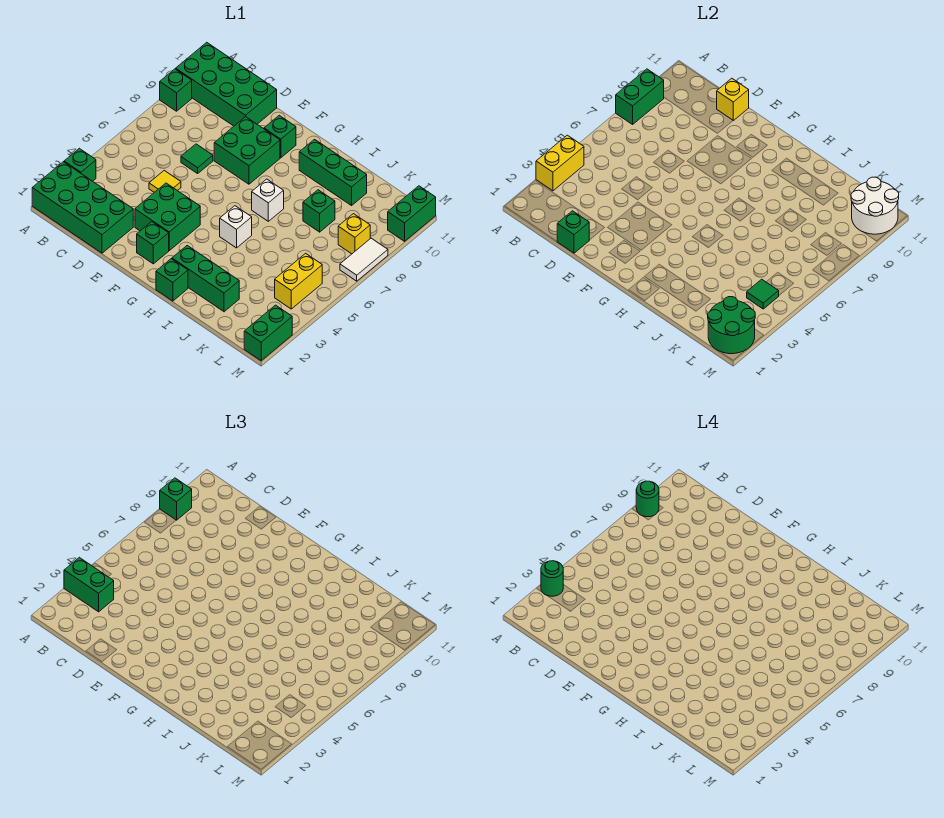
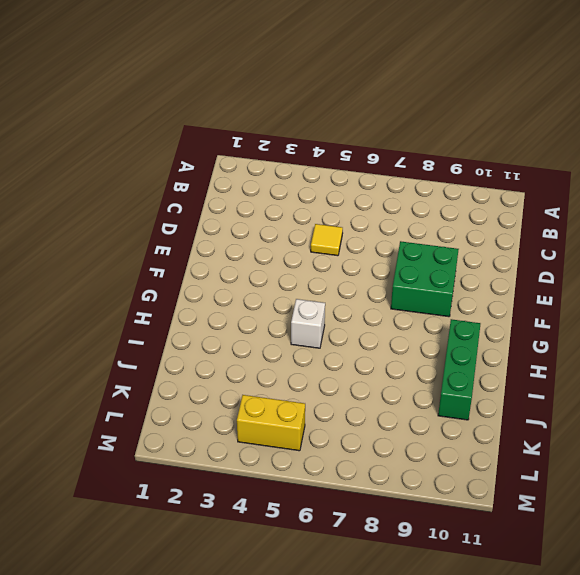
none -> green 2x4 brick [32,162,133,253]
none -> green 1x1 brick [64,148,96,181]
none -> green 1x1 brick [160,69,192,111]
none -> green 2x4 brick [176,42,277,126]

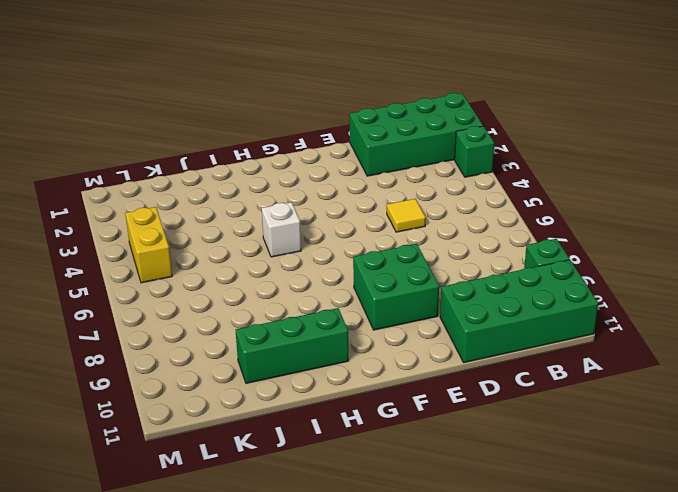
none -> green 1x1 tile [181,144,213,173]
none -> green 2x2 brick [135,183,200,250]
none -> green 1x1 brick [137,222,169,264]
none -> green 1x1 brick [264,115,296,158]

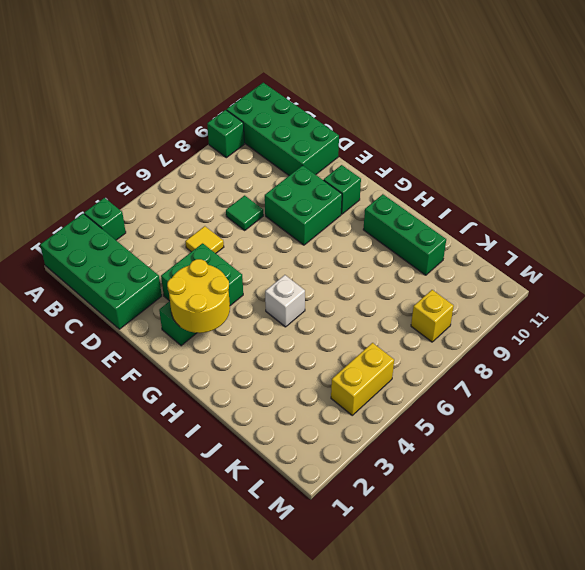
yellow 2x2 round brick [167,259,230,333] -> none
none -> green 1x1 brick [156,259,188,301]
none -> green 1x3 brick [172,246,239,312]
none -> white 1x1 brick [252,179,284,221]
none -> green 1x1 brick [303,190,335,232]

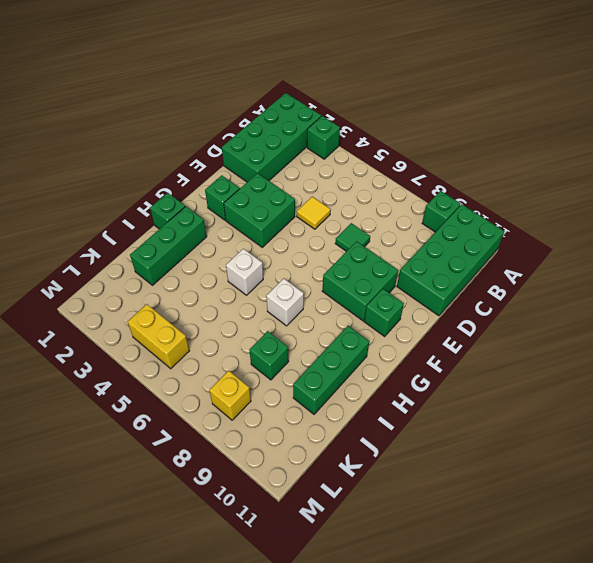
none -> green 1x2 brick [244,305,292,361]
none -> white 1x2 tile [340,238,388,281]
none -> green 1x2 brick [388,186,436,241]
none -> yellow 1x2 brick [536,135,584,191]

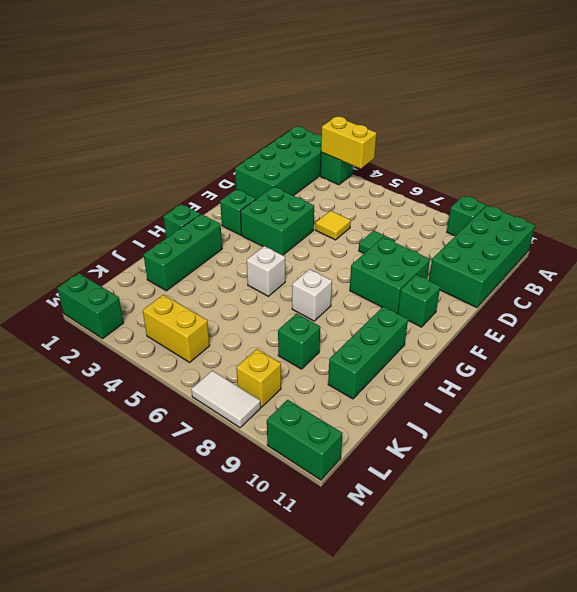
none -> green 1x2 brick [616,69,664,124]
none -> green 1x1 brick [557,211,589,253]
none -> yellow 1x1 brick [717,78,749,120]
none -> green 2x2 round brick [708,297,755,354]

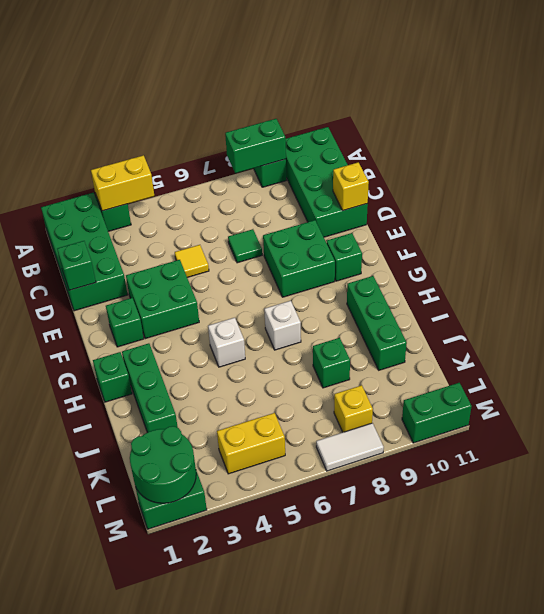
none -> green 1x1 tile [747,279,779,309]
none -> white 2x2 round brick [851,177,899,234]
none -> green 1x2 brick [64,557,114,612]
none -> green 1x1 brick [160,478,192,520]

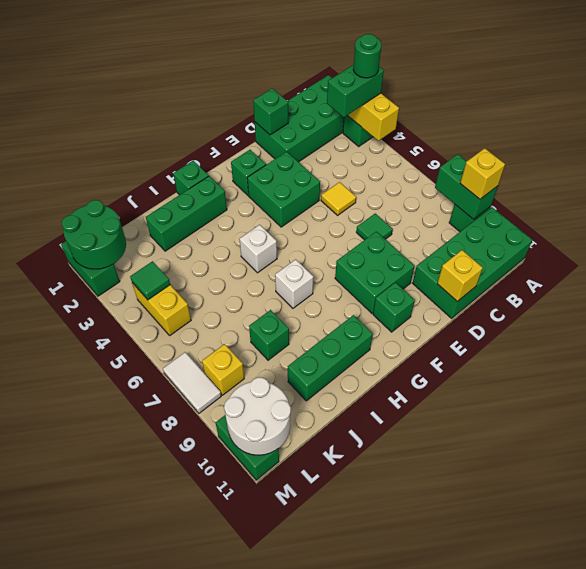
yellow 1x1 brick [460,148,505,199] -> green 1x1 brick [160,478,192,520]
none -> green 1x1 round brick [636,481,659,517]

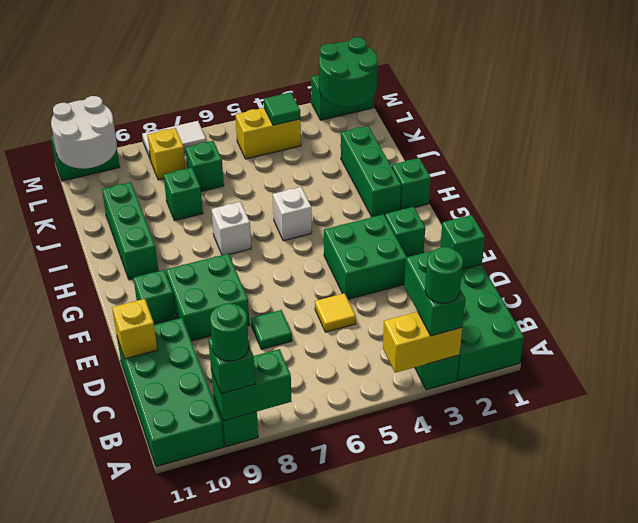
green 1x1 brick [185,141,224,192] -> none

